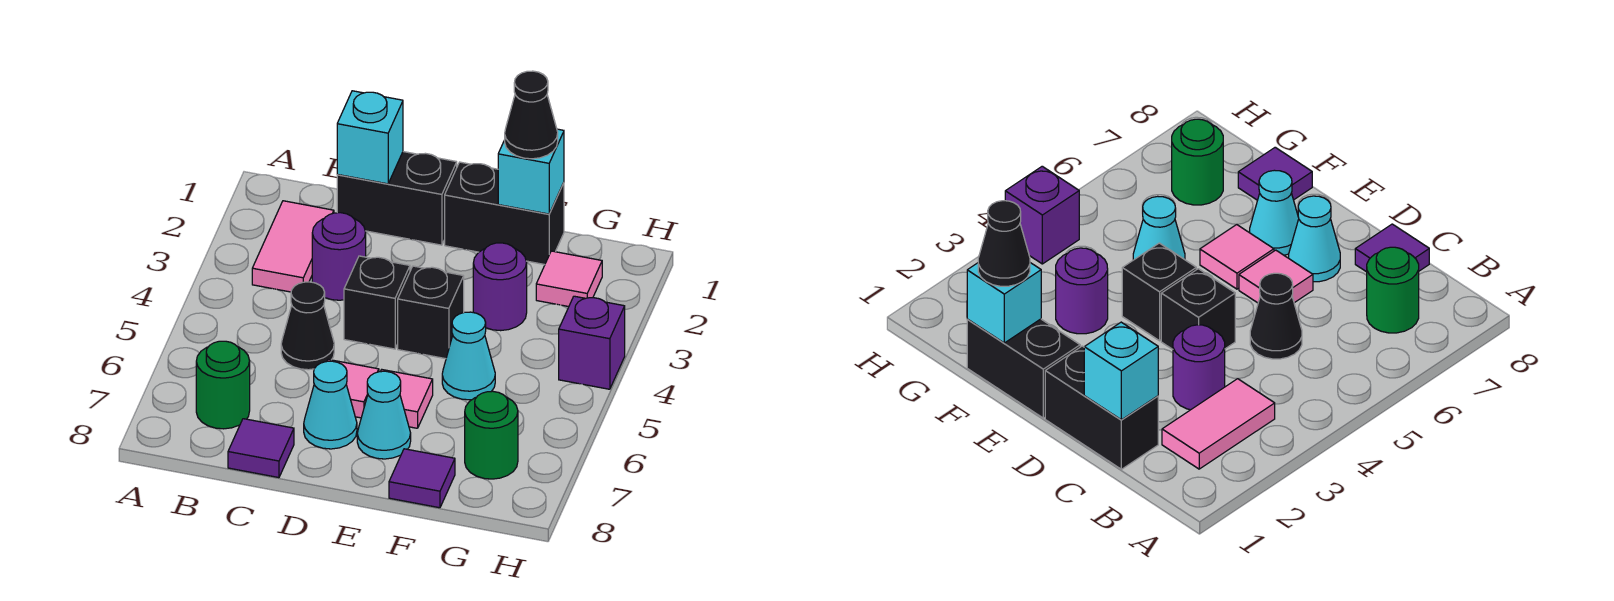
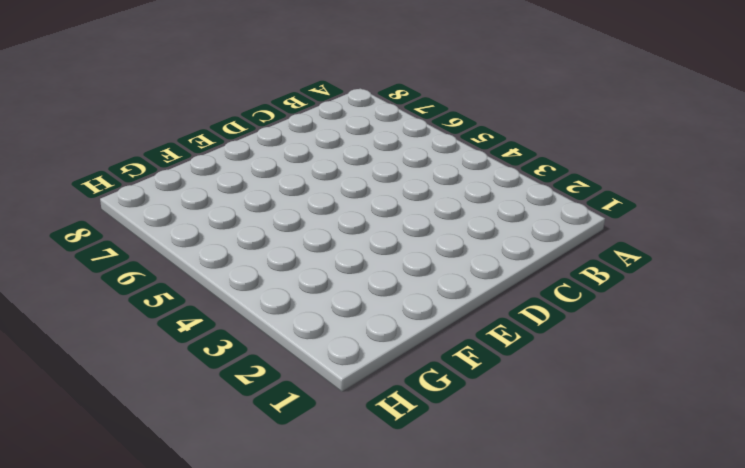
none -> pink 1x2 tile [252,201,334,292]
none -> green 1x1 round brick [196,341,250,429]
none -> black 1x2 brick [337,152,457,245]

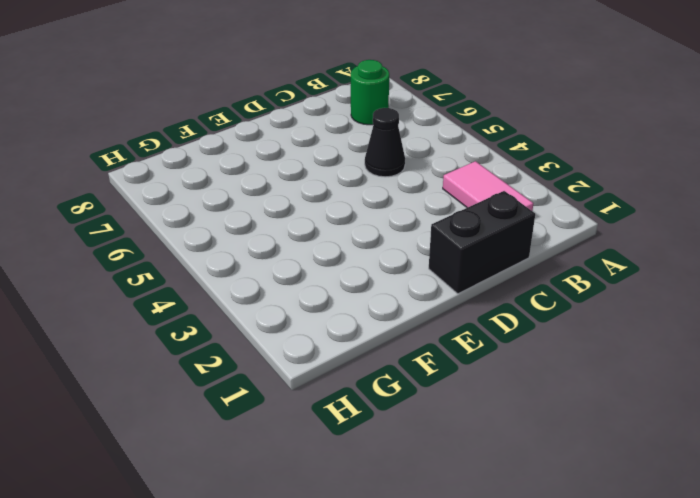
none -> purple 1x1 round brick [312,213,366,300]
none -> purple 1x1 tile [228,419,294,478]
none -> black 1x1 brick [344,256,410,349]

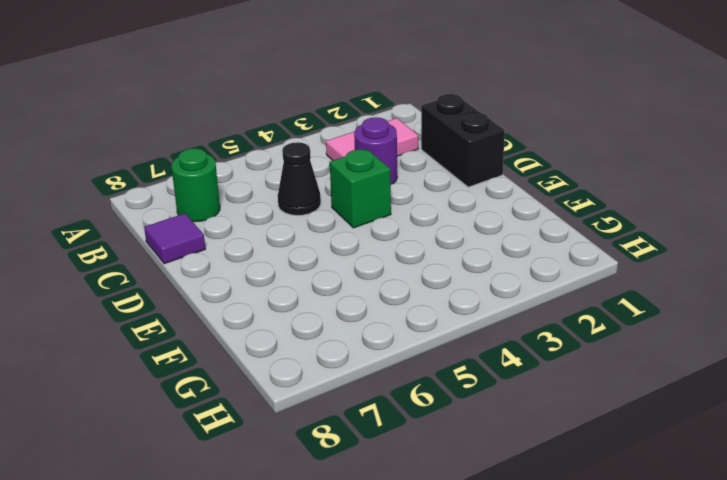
green 1x1 brick [330,149,391,228] -> black 1x1 brick [344,256,410,349]
none -> pink 1x1 tile [327,359,379,418]
none -> cyan 1x1 cone [304,361,357,449]
none -> black 1x2 brick [445,162,564,265]

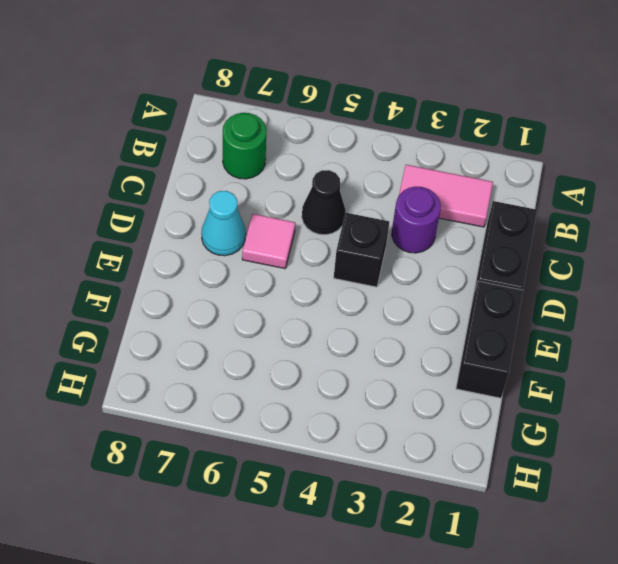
none -> purple 1x1 tile [228,419,294,478]
none -> black 1x1 brick [398,266,464,359]
none -> pink 1x1 tile [380,370,433,428]

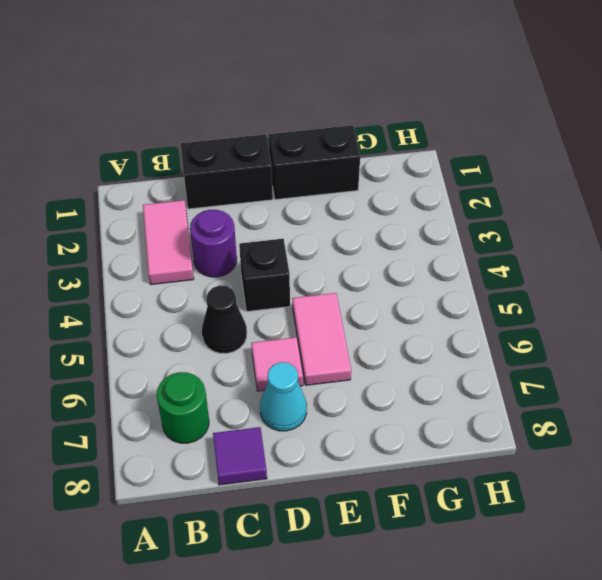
pink 1x2 tile [292,293,351,385] -> pink 1x1 tile [380,370,433,428]
none -> black 1x1 brick [398,266,464,359]
none -> cyan 1x1 cone [357,371,411,459]
none -> purple 1x1 round brick [473,243,527,331]

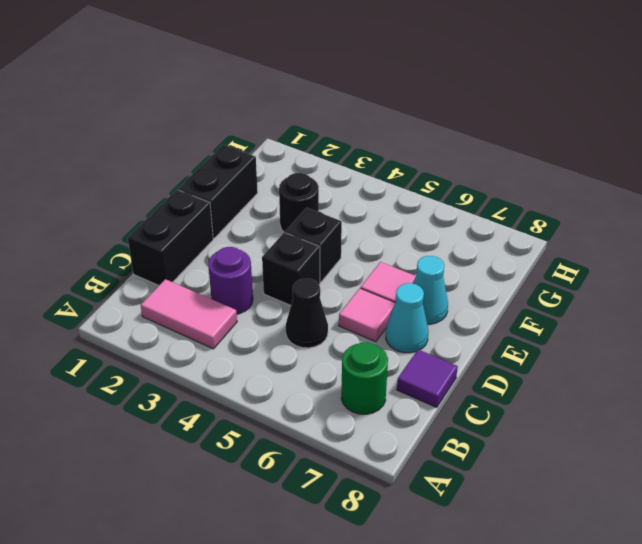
black 1x1 round brick [279,173,319,232] -> purple 1x1 round brick [473,243,527,331]
none -> cyan 1x1 cone [442,312,495,400]
none -> purple 1x1 tile [389,449,455,508]
none -> pink 1x1 tile [536,251,602,307]

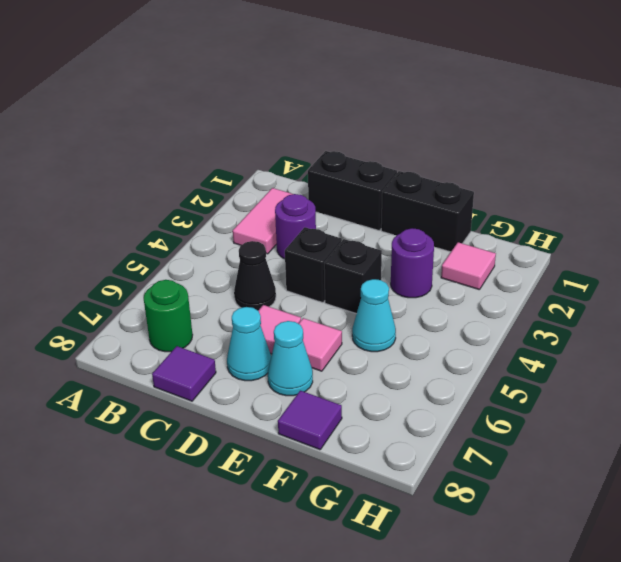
none -> green 1x1 round brick [465,391,518,479]
none -> purple 1x1 brick [559,296,625,389]
none -> cyan 1x1 brick [337,91,403,184]

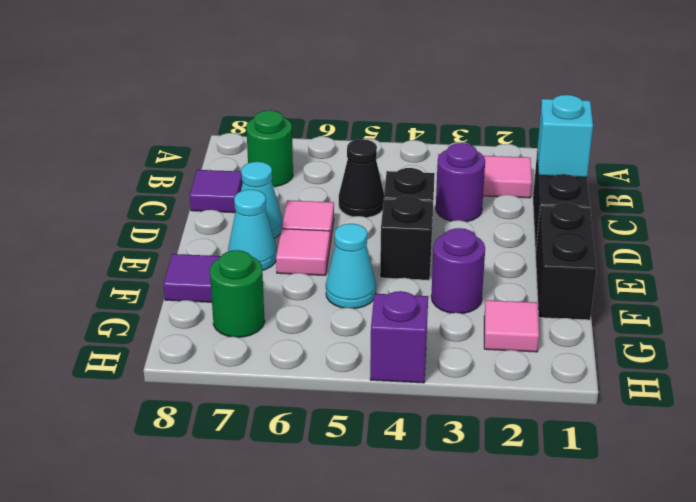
none -> cyan 1x1 brick [498,129,564,214]
none -> black 1x1 cone [505,71,558,159]

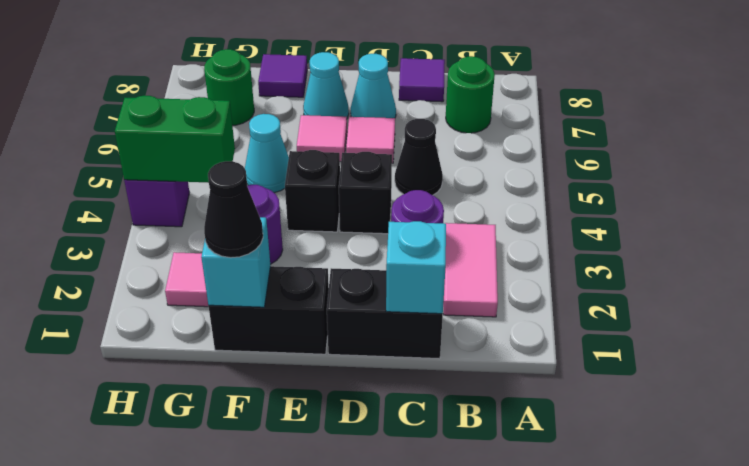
green 1x2 brick [115,95,235,182] -> none

